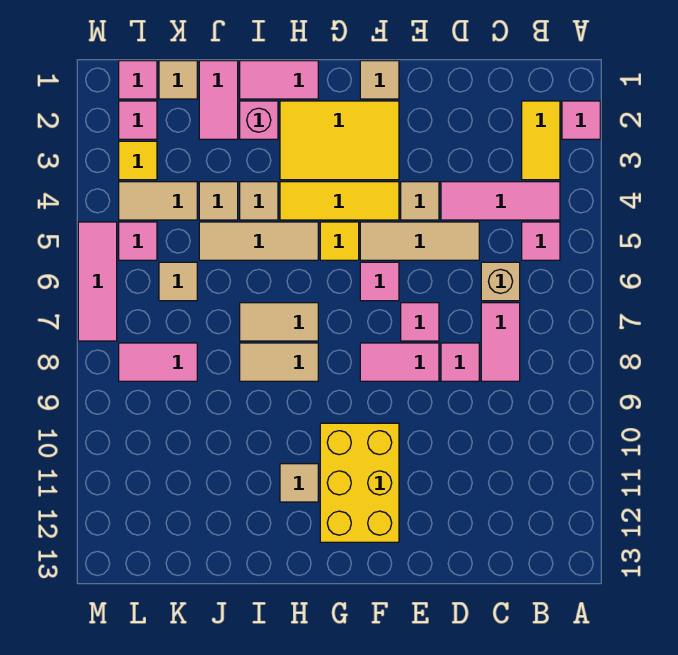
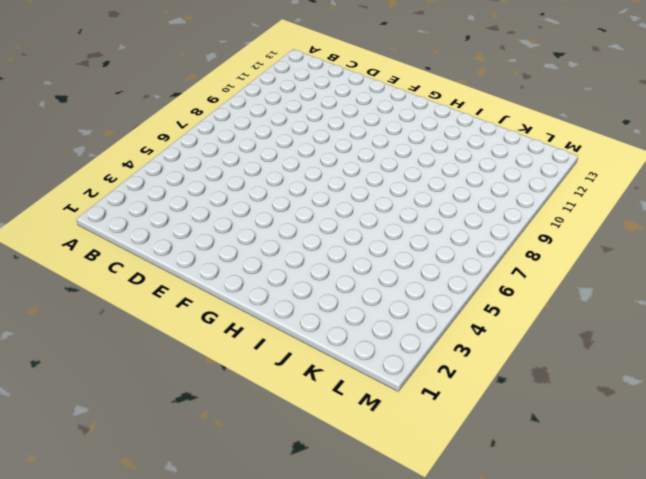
none -> pink 1x1 tile [562,101,600,139]
none -> yellow 1x2 tile [522,101,560,180]
none -> pink 1x3 tile [441,182,560,220]
none -> pink 1x1 tile [522,222,560,260]

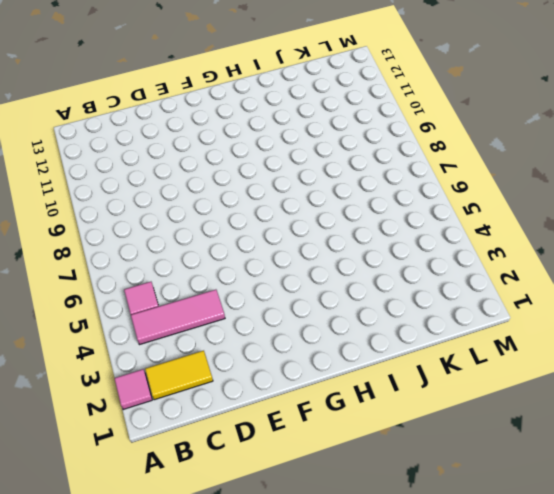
yellow 1x2 tile [145,351,213,400] -> yellow 1x2 tile turned to [522,101,560,180]
none -> tan 1x1 brick [481,262,520,301]
none -> pink 1x2 tile [481,303,520,381]
none -> tan 1x3 tile [360,222,479,260]
none -> pink 1x1 tile [441,343,479,381]

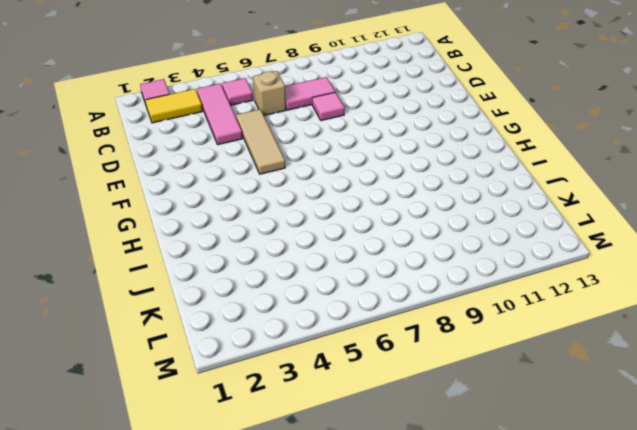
none -> tan 1x1 tile [401,182,439,220]
none -> pink 1x1 tile [401,303,439,341]
none -> pink 1x2 tile [360,343,439,381]
none -> tan 1x1 tile [360,61,399,99]

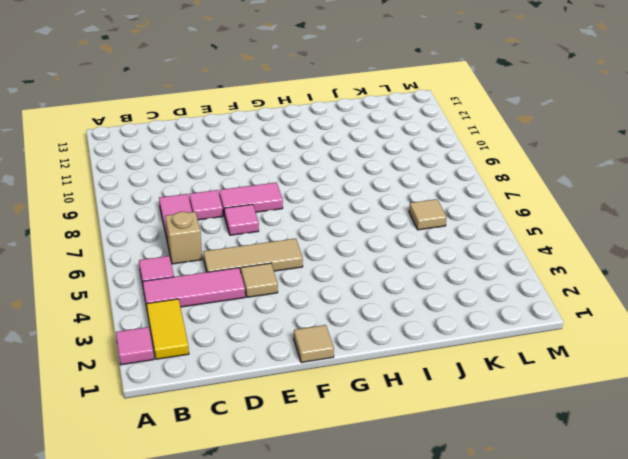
none -> yellow 2x3 tile [280,101,399,180]
none -> yellow 1x3 tile [280,182,399,220]
none -> pink 1x1 tile [360,262,399,301]
none -> yellow 2x3 brick [320,423,399,542]

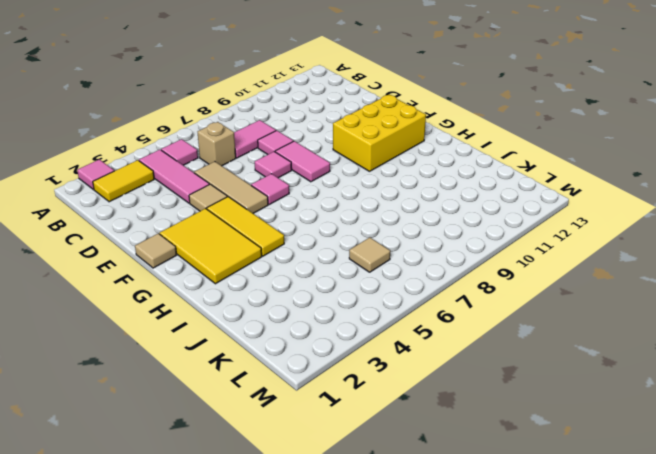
none -> yellow 1x1 tile [320,222,359,260]
none -> pink 1x2 tile [240,61,318,99]
none -> tan 1x3 tile [199,222,318,260]
none -> tan 1x2 tile [240,303,318,341]

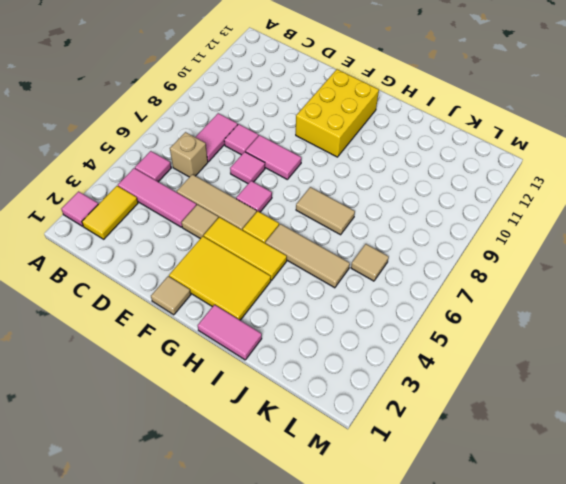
none -> tan 1x2 tile [240,343,318,381]
none -> tan 1x1 tile [280,464,318,502]
none -> pink 1x1 brick [240,101,278,139]
none -> tan 1x1 tile [240,182,278,220]

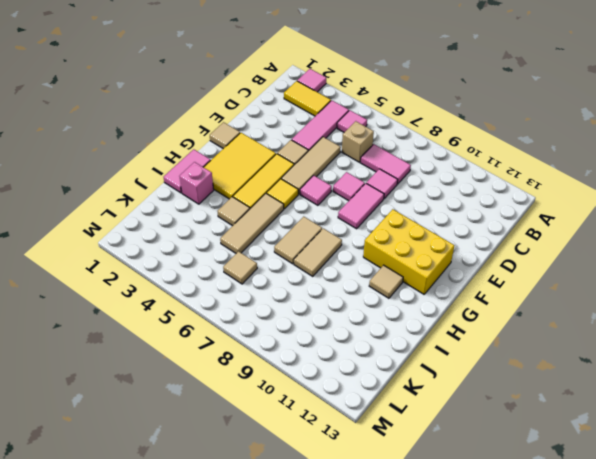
none -> pink 1x2 tile [199,61,238,139]
none -> tan 1x1 tile [199,182,238,220]
none -> tan 1x1 tile [159,61,197,99]
none -> tan 1x2 tile [119,182,197,220]

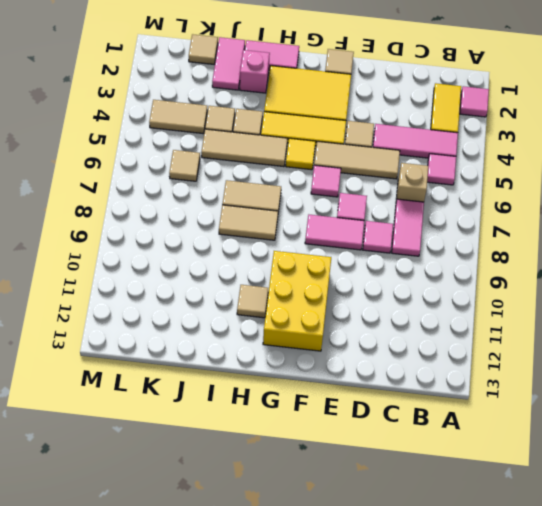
none -> pink 1x2 tile [119,343,197,381]
none -> pink 1x1 tile [119,61,157,99]
none -> pink 1x1 tile [119,101,157,139]
none -> yellow 1x1 tile [119,141,157,180]

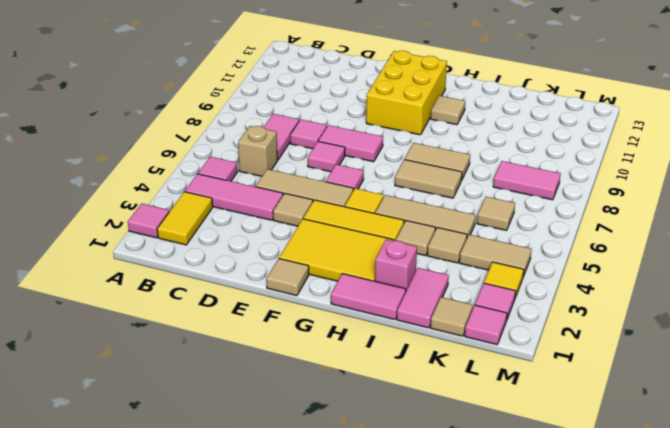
none -> pink 1x1 tile [119,222,157,260]
none -> pink 1x3 tile [78,222,117,341]

